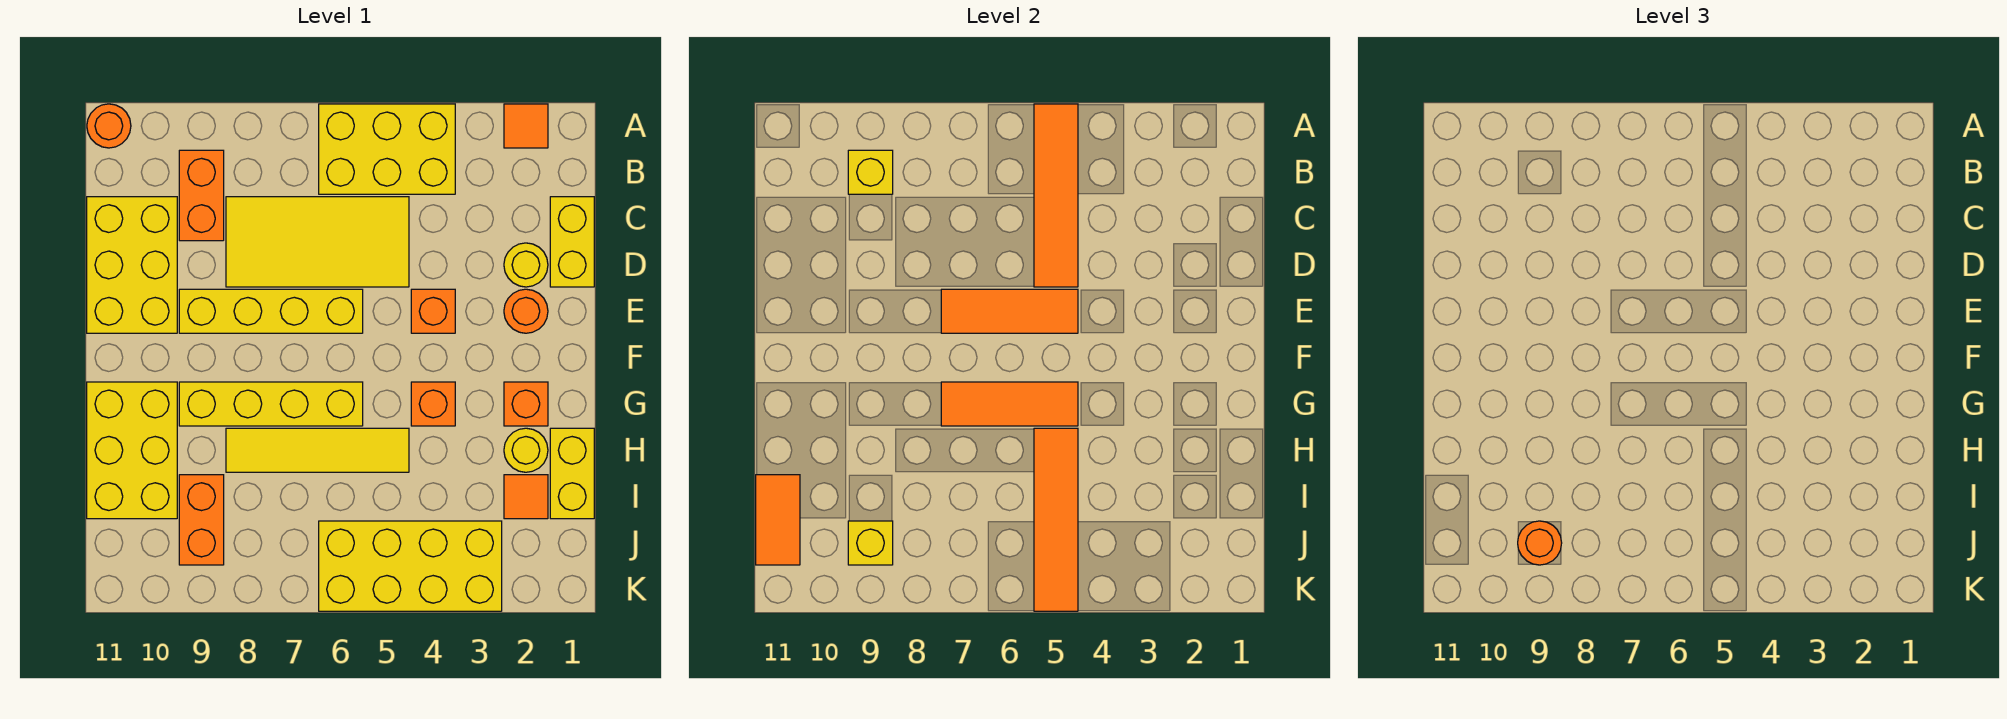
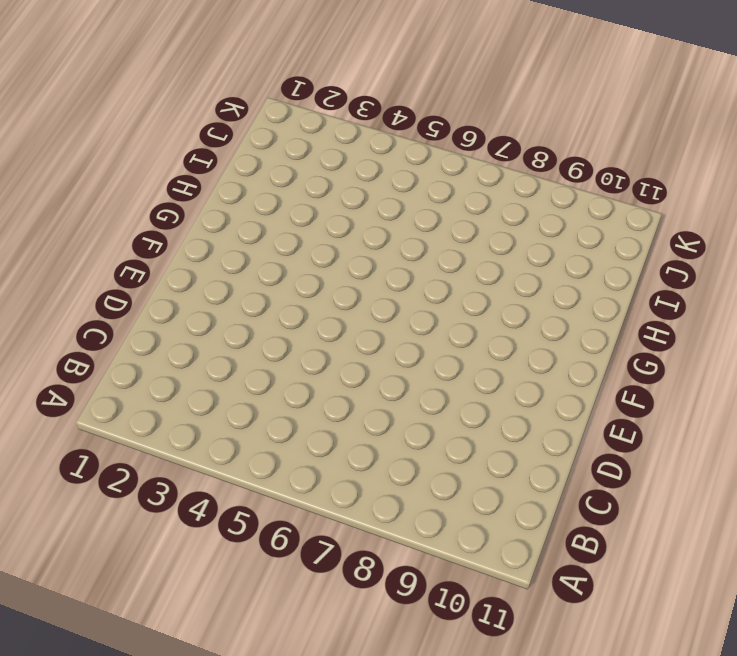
none -> orange 1x1 tile [504,104,548,148]
none -> yellow 2x3 brick [319,104,455,194]
none -> orange 1x1 round brick [87,104,131,148]

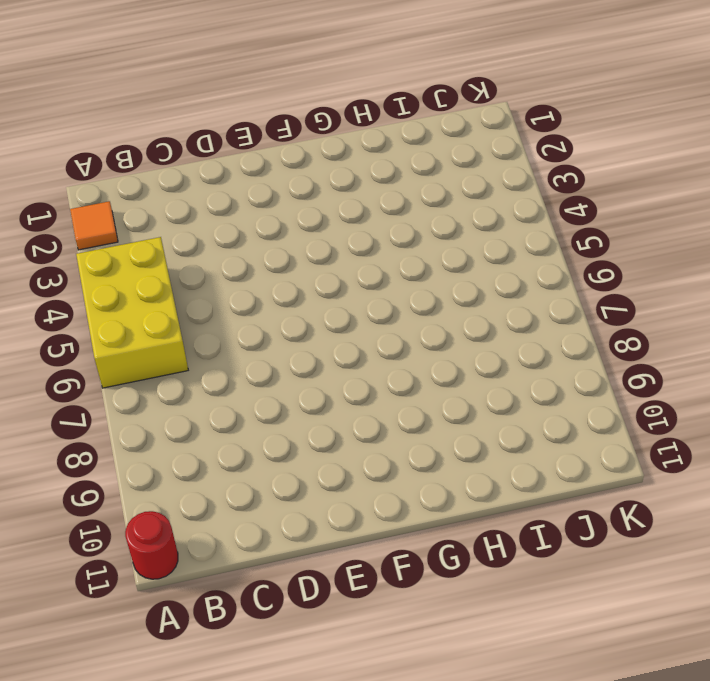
red 1x1 round brick [125,511,178,579] -> orange 1x1 round brick [87,104,131,148]
none -> orange 1x2 brick [179,150,224,241]
none -> yellow 1x2 brick [550,197,594,287]
none -> yellow 2x4 tile [226,197,409,287]

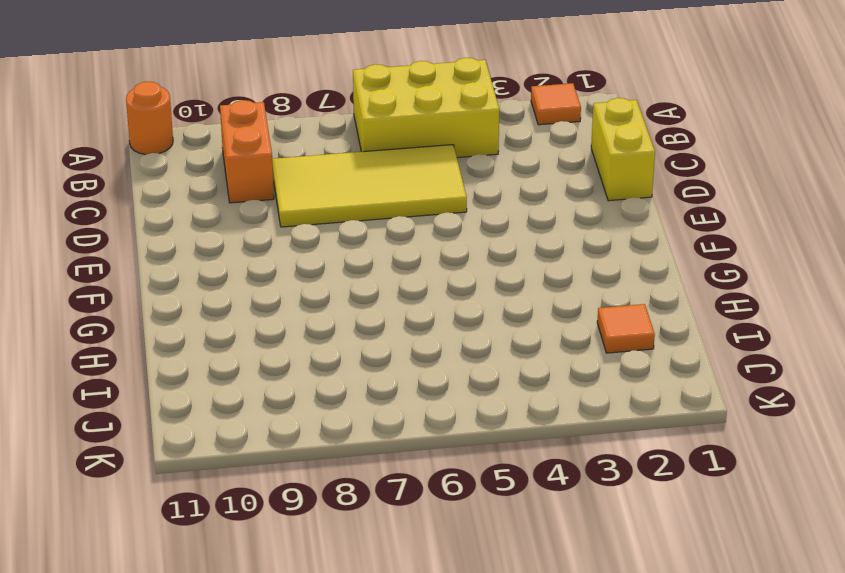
none -> yellow 2x3 brick [87,197,177,333]
none -> yellow 1x1 round brick [504,243,548,287]
none -> orange 1x1 round brick [504,289,548,333]

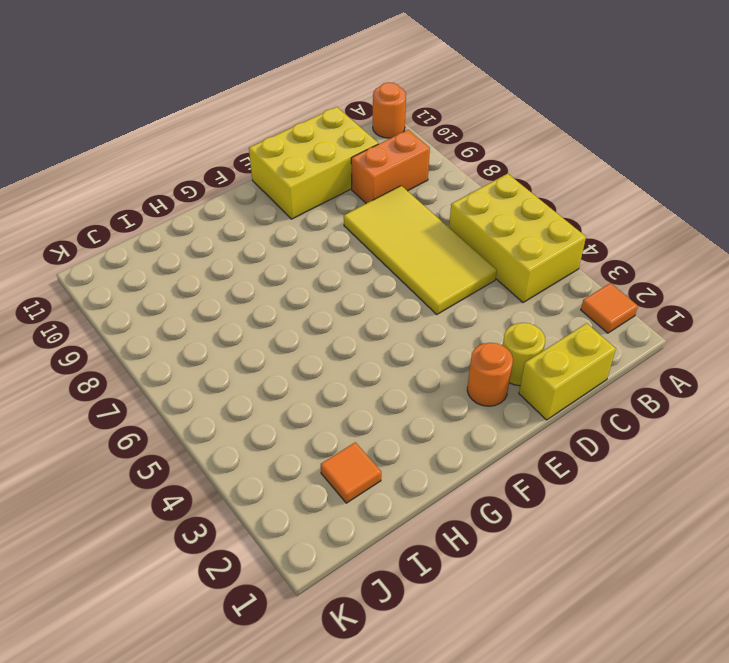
none -> orange 1x1 brick [411,289,455,333]
none -> yellow 1x4 brick [179,289,363,333]
none -> orange 1x1 brick [504,382,548,426]

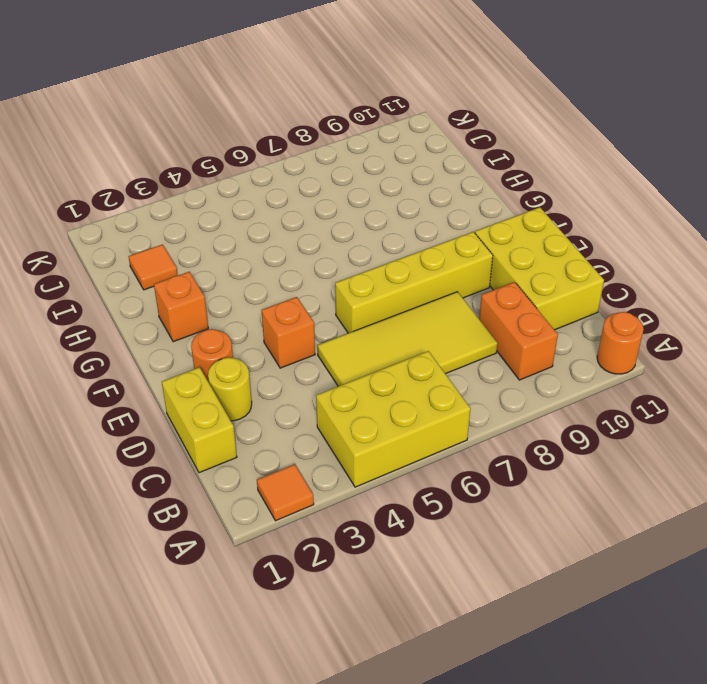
none -> orange 1x1 brick [411,382,455,426]
none -> yellow 1x4 brick [179,382,363,426]
none -> yellow 2x3 brick [87,382,177,519]

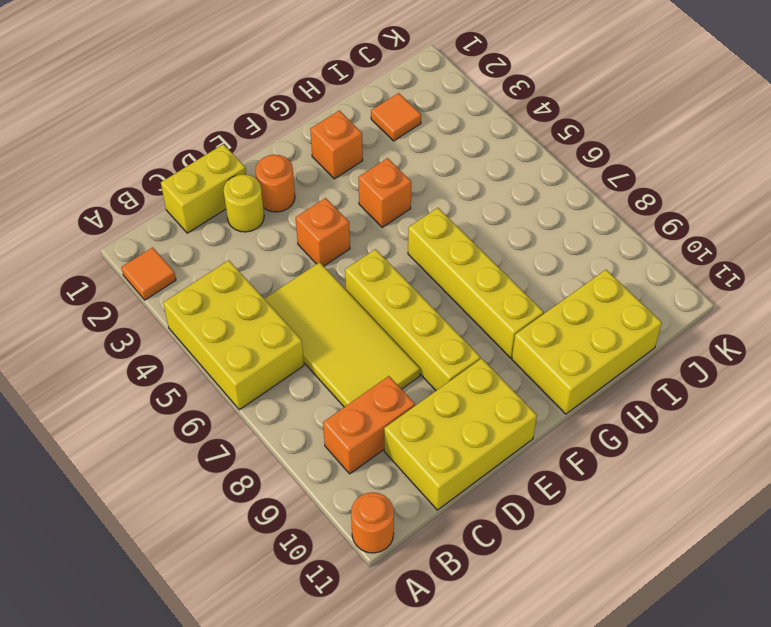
none -> yellow 1x2 brick [550,428,594,519]
none -> yellow 1x1 round brick [504,428,548,472]
none -> yellow 1x4 tile [226,428,409,472]

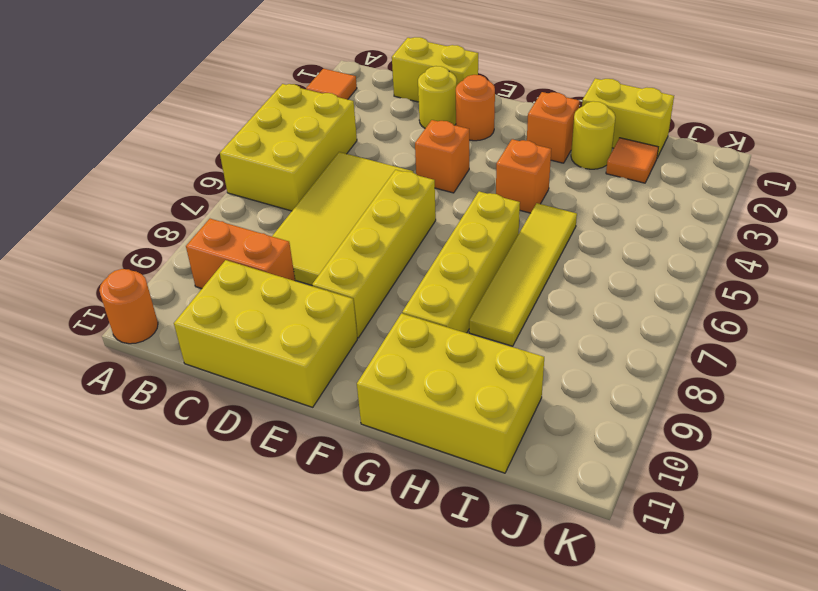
none -> orange 1x2 brick [179,475,224,565]
none -> yellow 2x4 brick [319,521,502,611]
none -> orange 1x4 tile [1034,104,1078,287]

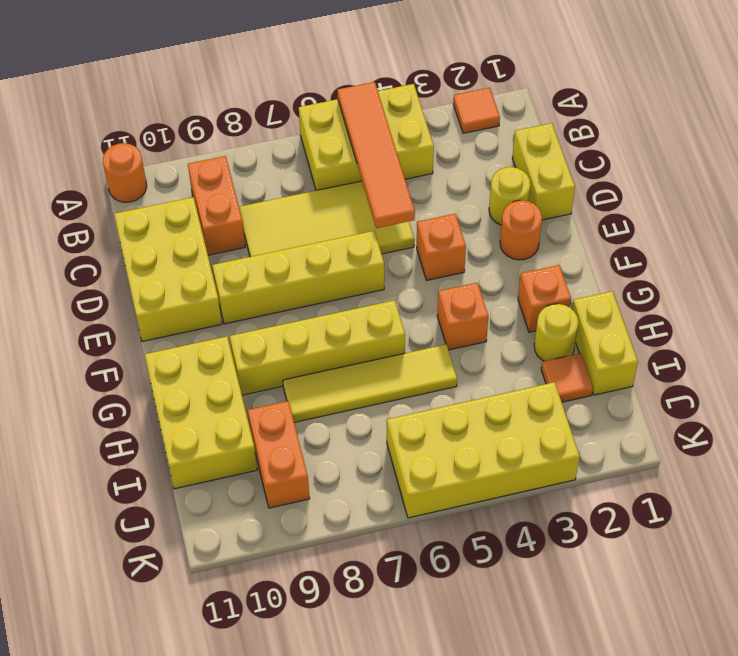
none -> yellow 1x1 brick [848,150,893,194]
none -> orange 1x3 tile [941,289,1078,333]
none -> orange 1x3 tile [941,382,1078,426]

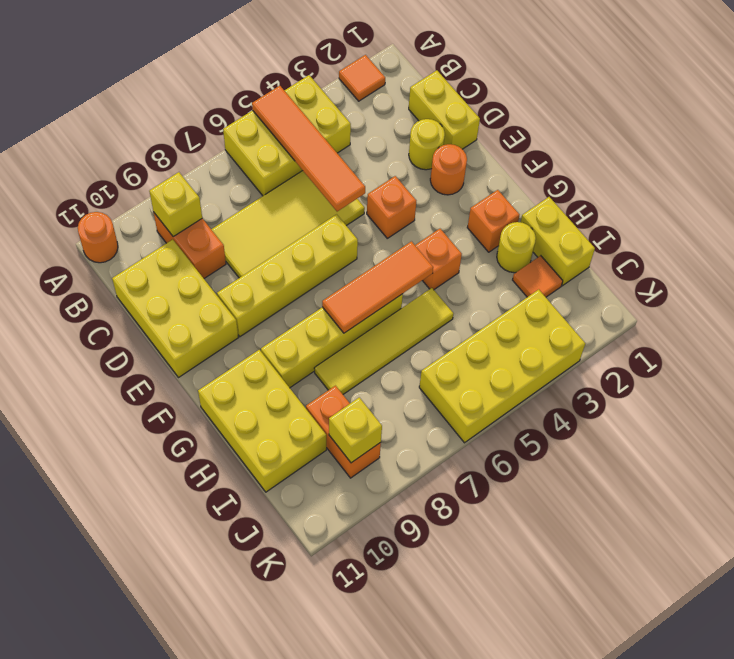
none -> orange 1x3 tile [941,289,1078,333]
none -> orange 1x4 tile [1034,428,1078,611]
none -> orange 1x2 tile [756,475,800,565]

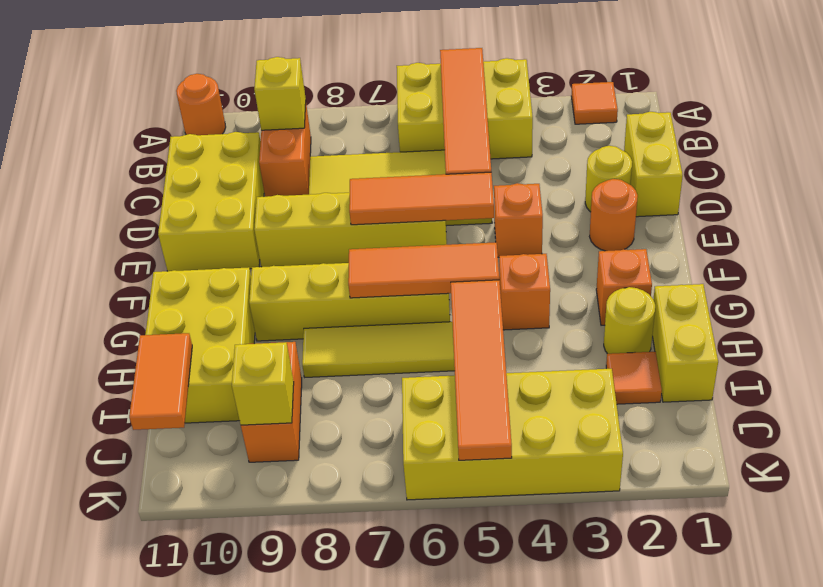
none -> orange 1x1 round brick [1518,521,1562,565]

